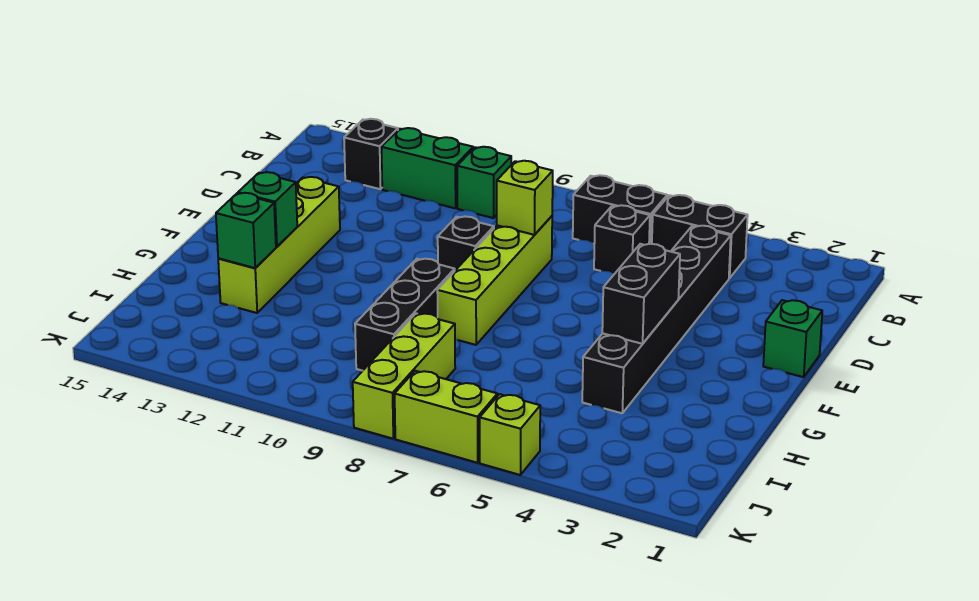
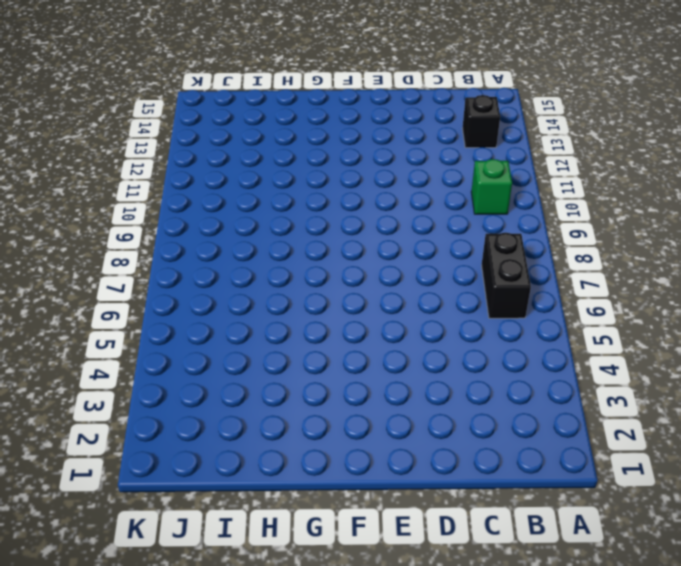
none -> black 1x2 brick [652,195,748,278]
none -> green 1x2 brick [381,128,473,208]
none -> black 1x6 brick [582,226,731,413]

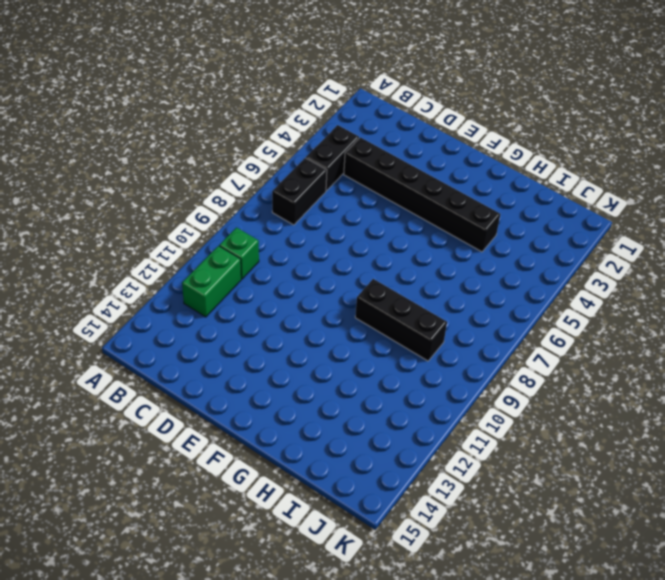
none -> black 1x1 brick [344,119,398,189]
none -> black 1x1 brick [594,205,650,274]
none -> lime 1x4 brick [437,216,552,345]

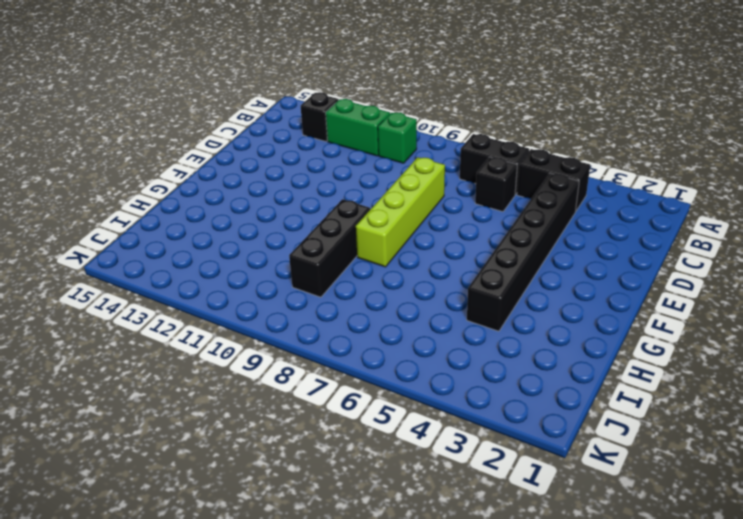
none -> green 1x1 brick [763,300,822,377]
none -> black 1x1 brick [438,217,494,270]
none -> lime 1x4 brick [218,177,340,313]

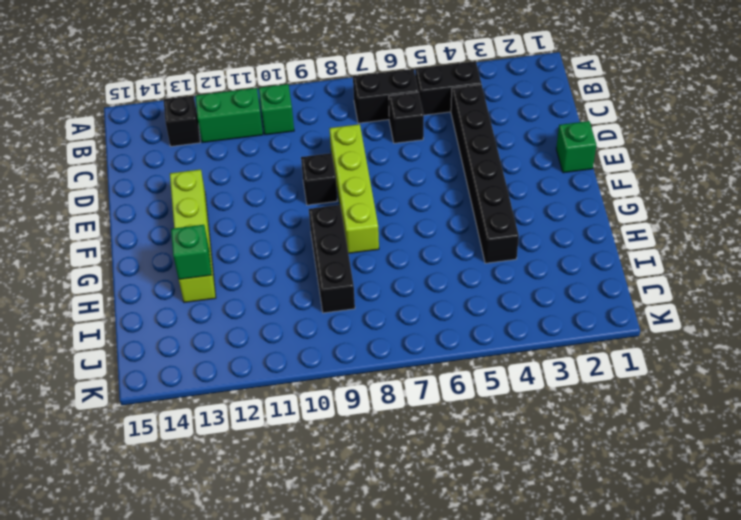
none -> lime 1x3 brick [353,313,455,439]
none -> lime 1x1 brick [480,394,540,475]
none -> lime 1x2 brick [395,371,497,463]

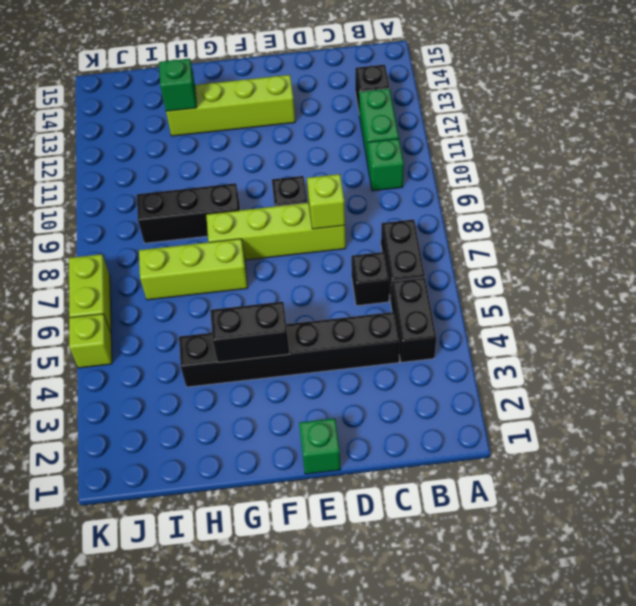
lime 1x3 brick [139,239,248,300] -> lime 1x3 brick moved to [353,313,455,439]
none -> green 1x1 brick [238,172,297,247]

